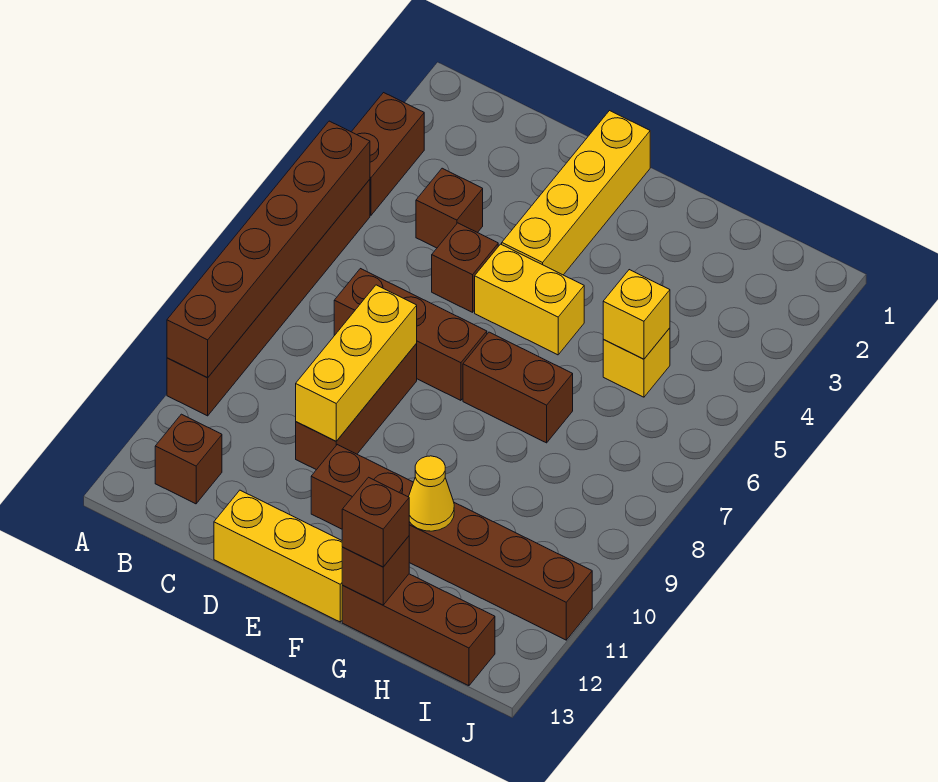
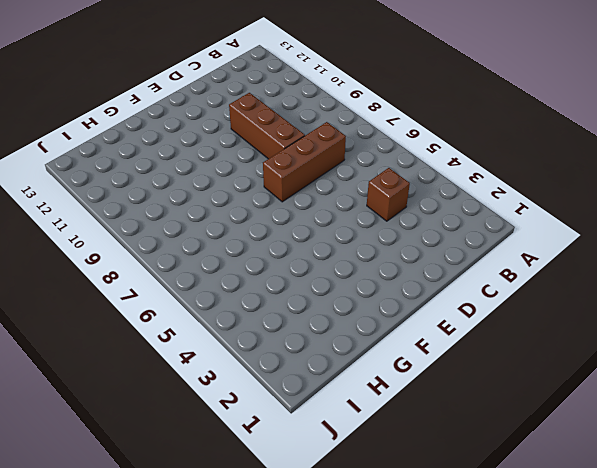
none -> brown 1x2 brick [352,93,424,215]
none -> brown 1x6 brick [167,179,370,416]
none -> brown 1x1 brick [155,414,222,504]

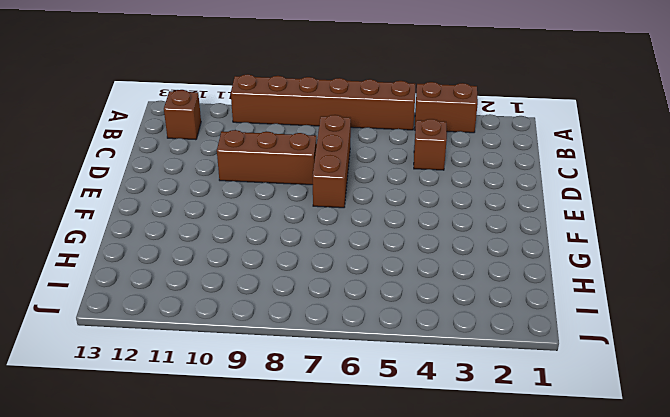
none -> brown 1x1 brick [432,223,498,312]
none -> yellow 1x3 brick [214,490,343,622]
none -> yellow 1x4 brick [502,111,650,275]

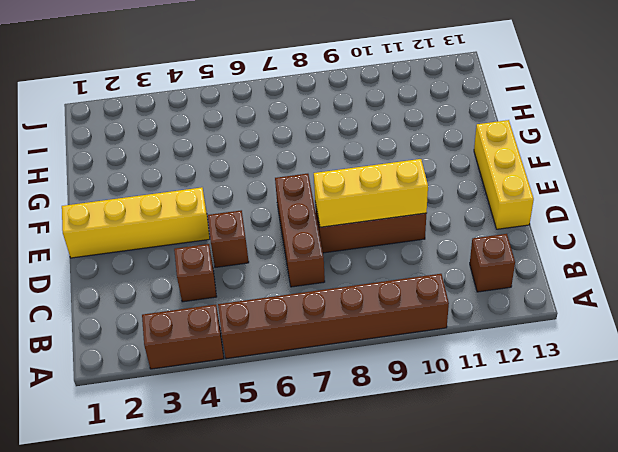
none -> yellow 1x2 brick [475,244,584,355]
none -> brown 1x6 brick [311,445,592,640]
none -> brown 1x2 brick [463,332,573,443]

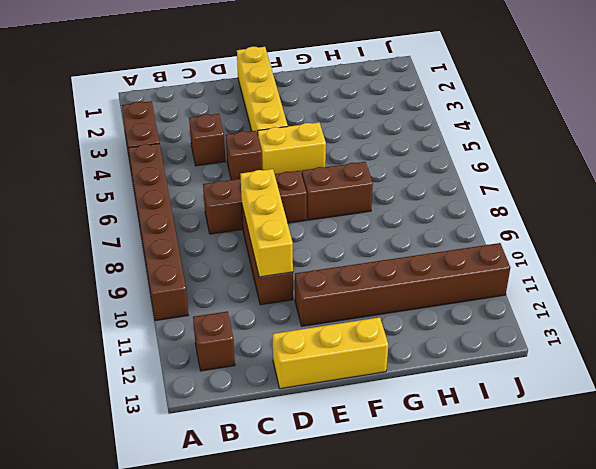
none -> brown 1x3 brick [342,574,495,686]
none -> yellow 1x1 brick [603,328,670,397]
none -> brown 1x6 brick [167,121,370,377]

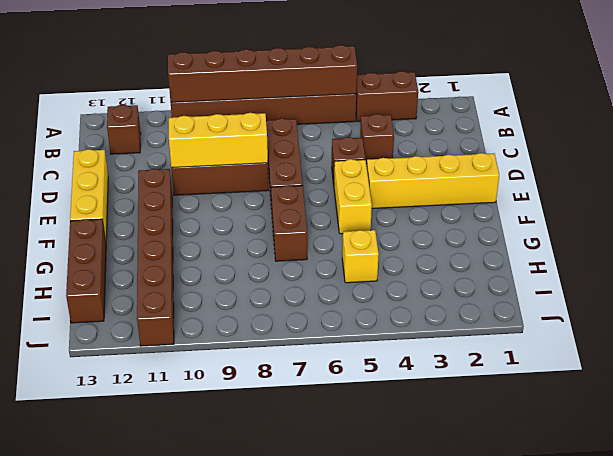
none -> yellow 1x1 cone [409,456,454,531]
none -> brown 1x1 brick [342,536,409,605]
none -> yellow 1x1 brick [603,270,670,359]

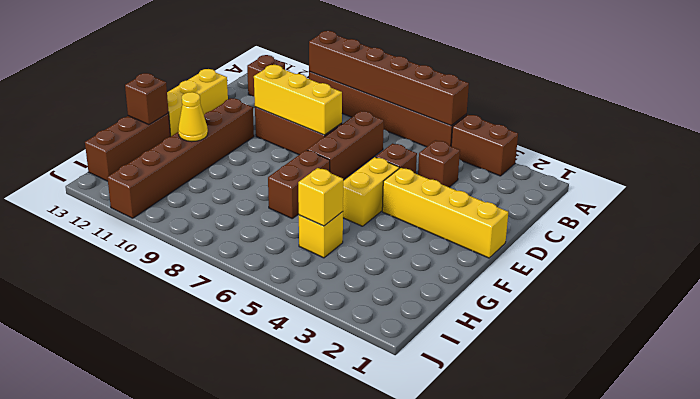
none -> brown 1x1 brick [342,477,409,567]

